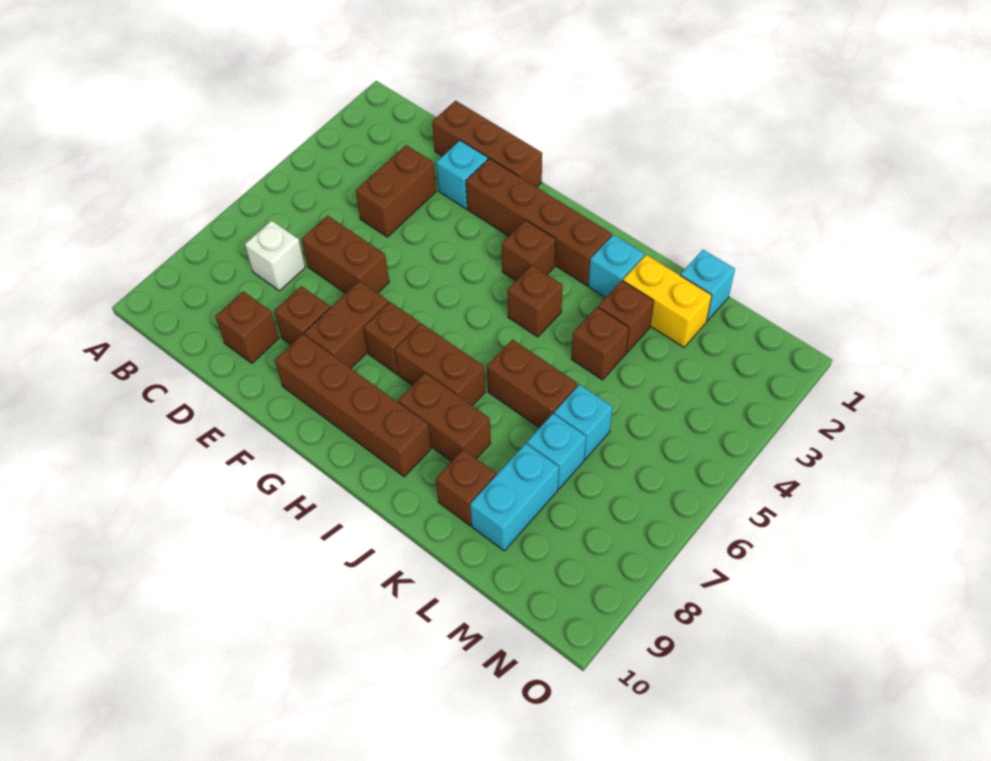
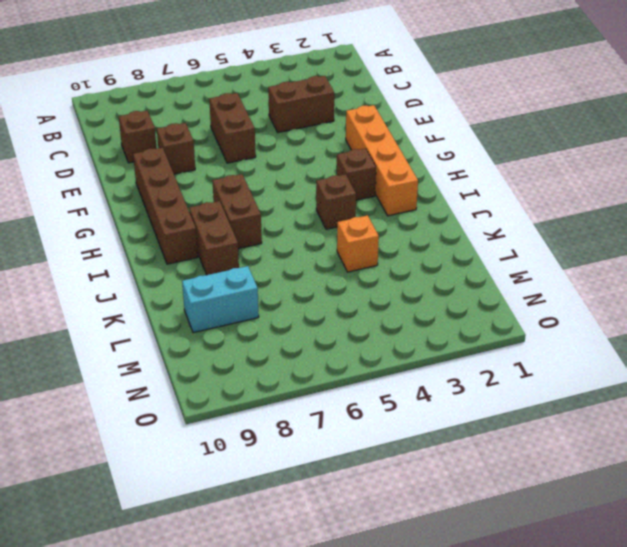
orange 1x4 brick [346,105,418,216] -> brown 1x4 brick [466,158,612,286]
orange 1x1 brick [337,215,379,272] -> brown 1x1 brick [571,307,629,380]
none -> white 1x1 brick [245,221,305,291]
none -> brown 1x3 brick [432,101,542,187]
none -> cyan 1x1 brick [436,140,488,209]

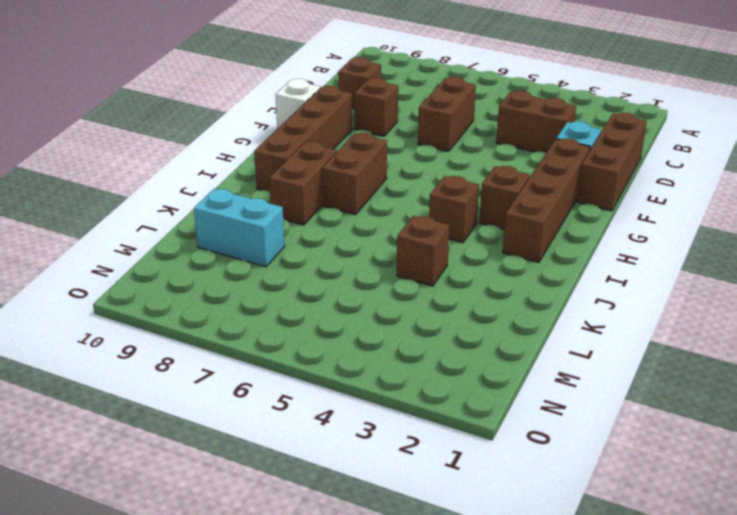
white 1x1 brick [275,79,321,129] -> white 1x1 brick moved to [245,221,305,291]
none -> brown 1x2 brick [304,281,389,368]
none -> brown 1x1 brick [363,302,420,374]
none -> cyan 1x1 brick [588,235,644,298]

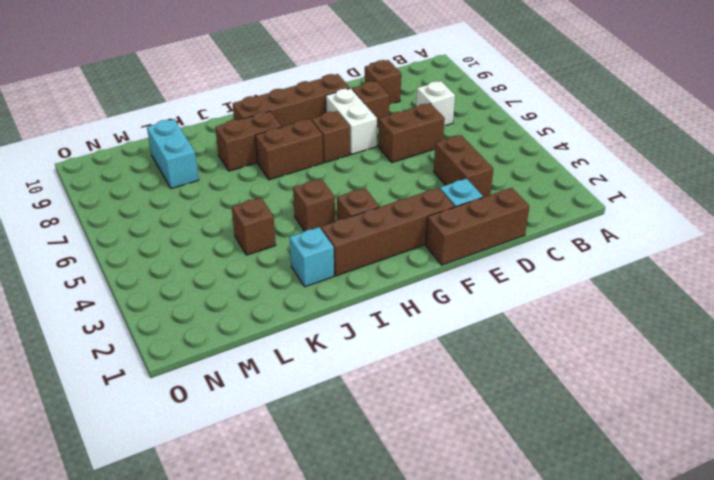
white 1x2 brick [326,88,377,154] -> brown 1x2 brick [304,281,389,368]
none -> brown 1x2 brick [487,339,578,428]
none -> yellow 1x2 brick [623,255,712,347]
none -> brown 1x1 brick [598,281,654,353]

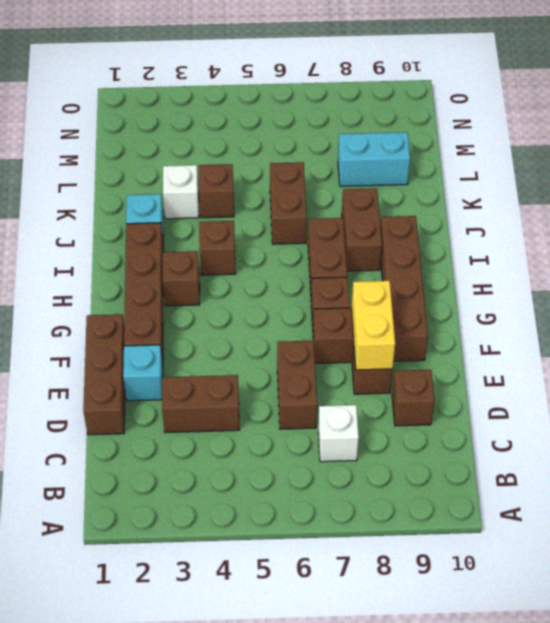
yellow 1x2 brick [351,281,395,370] -> yellow 1x2 brick moved to [623,255,712,347]
white 1x1 brick [163,165,199,219] -> brown 1x1 brick [598,281,654,353]
none -> brown 1x1 brick [436,449,496,526]
none -> cyan 1x1 brick [680,250,735,321]
none -> cyan 1x1 brick [554,385,612,459]

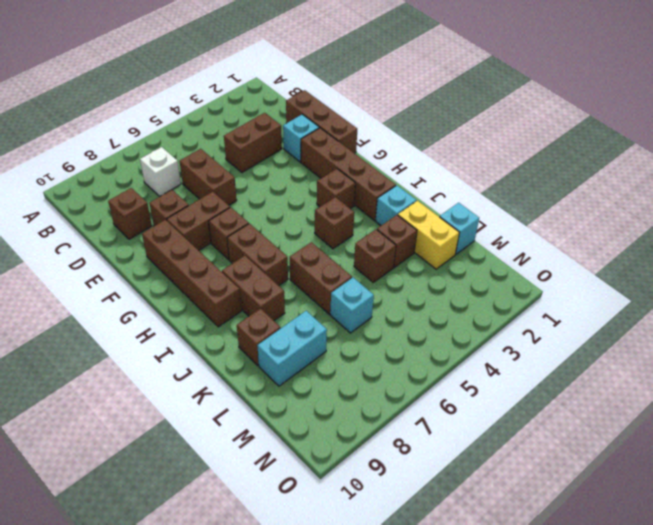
none -> cyan 1x1 brick [527,414,586,489]

